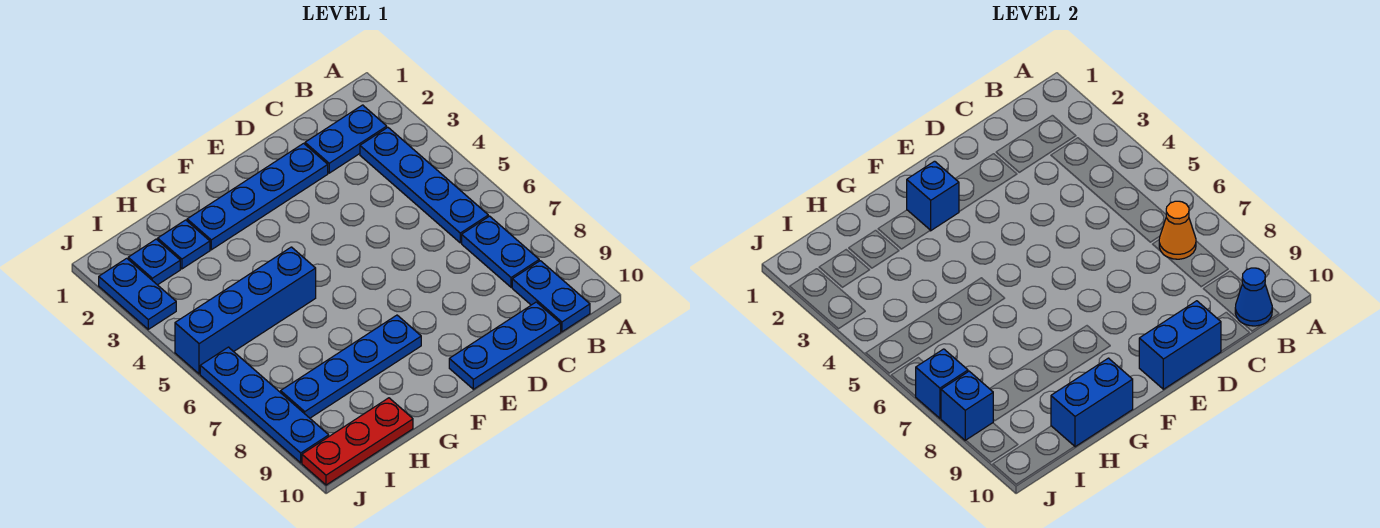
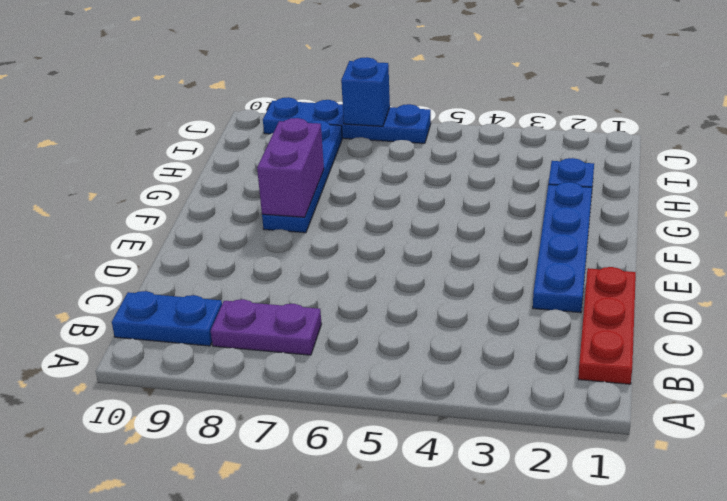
red 1x3 plate [578,267,636,384] -> red 1x3 plate moved to [302,398,413,485]
purple 1x2 plate [211,299,321,355] -> blue 1x2 plate [462,216,539,287]
purple 1x2 brick [257,118,324,217] -> none
none -> blue 1x2 plate [305,105,387,173]
none -> blue 1x4 plate [360,127,488,243]
none -> blue 1x3 plate [449,302,561,389]

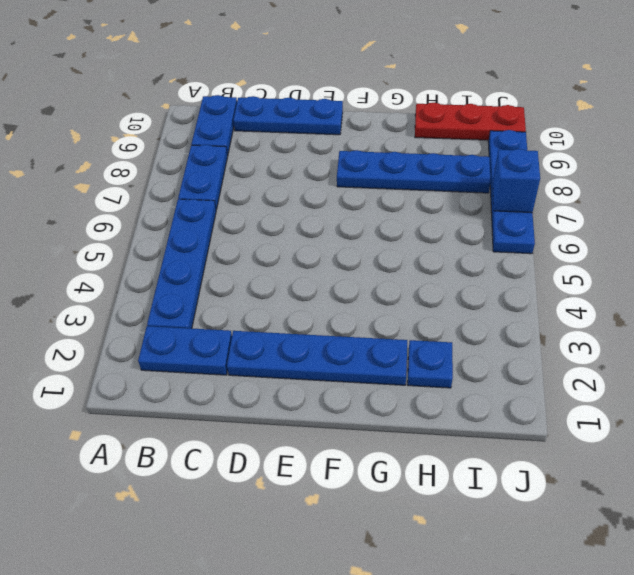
none -> blue 1x4 brick [175,247,316,374]
none -> blue 1x1 plate [128,239,180,285]
none -> blue 1x2 plate [99,258,176,329]

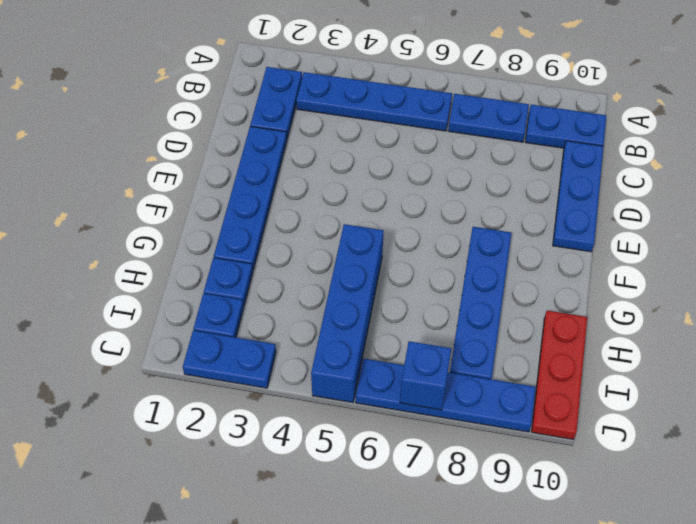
none -> orange 1x1 cone [1159,201,1196,259]
none -> blue 1x1 cone [1235,268,1272,326]
none -> blue 1x2 brick [1139,301,1221,389]

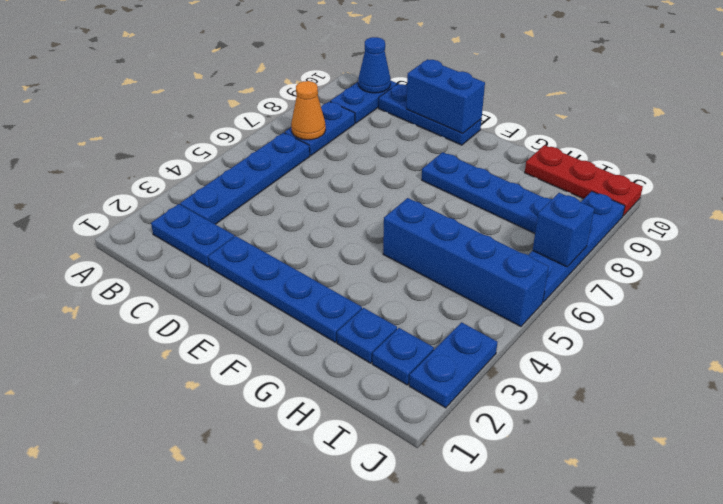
none -> blue 1x1 brick [907,161,959,231]
none -> blue 1x2 brick [1051,358,1133,447]
none -> blue 1x1 brick [941,371,993,441]

